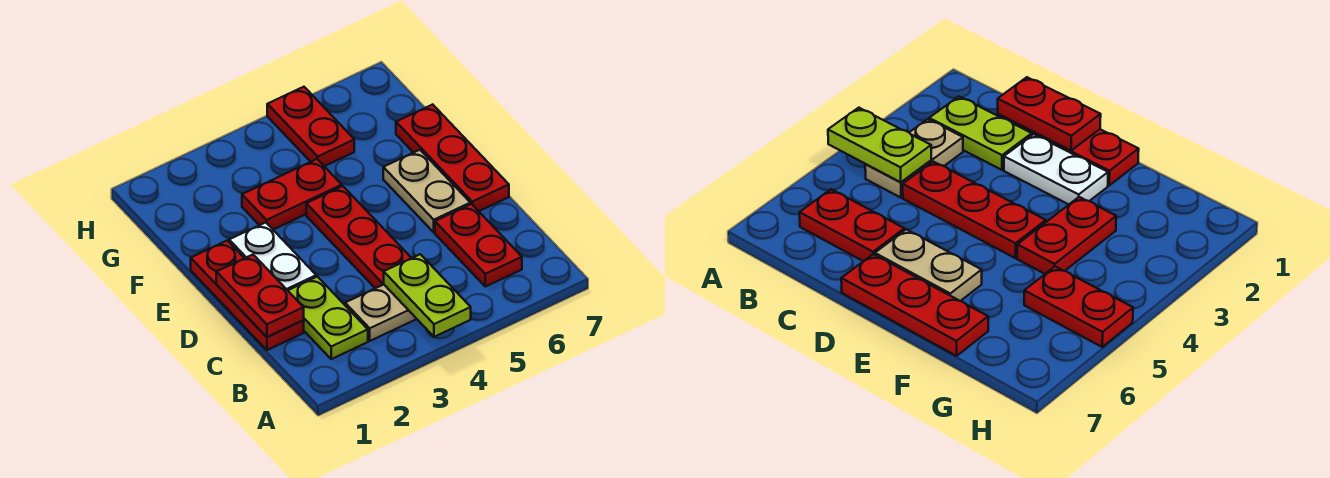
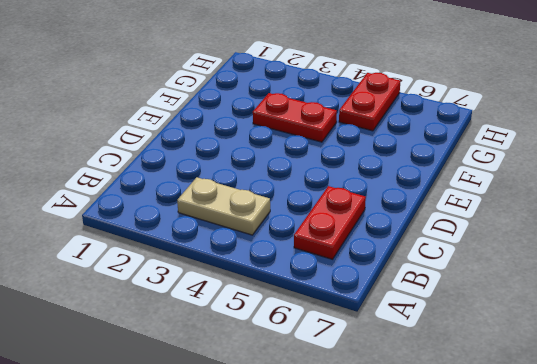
none -> lime 1x2 plate [288,277,368,359]
none -> red 1x3 plate [191,241,304,350]
none -> red 1x3 plate [306,186,411,288]

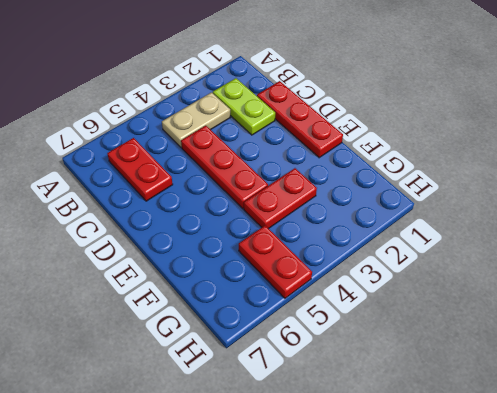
none -> white 1x2 plate [229,222,316,290]
none -> tan 1x2 plate [383,150,470,232]
none -> red 1x3 plate [396,105,509,211]

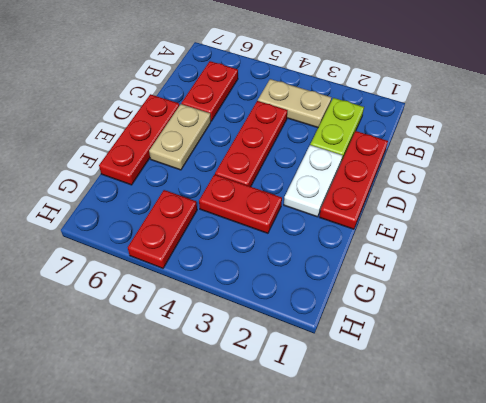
none -> lime 1x2 plate [384,254,471,337]
none -> red 1x2 plate [216,255,304,337]

